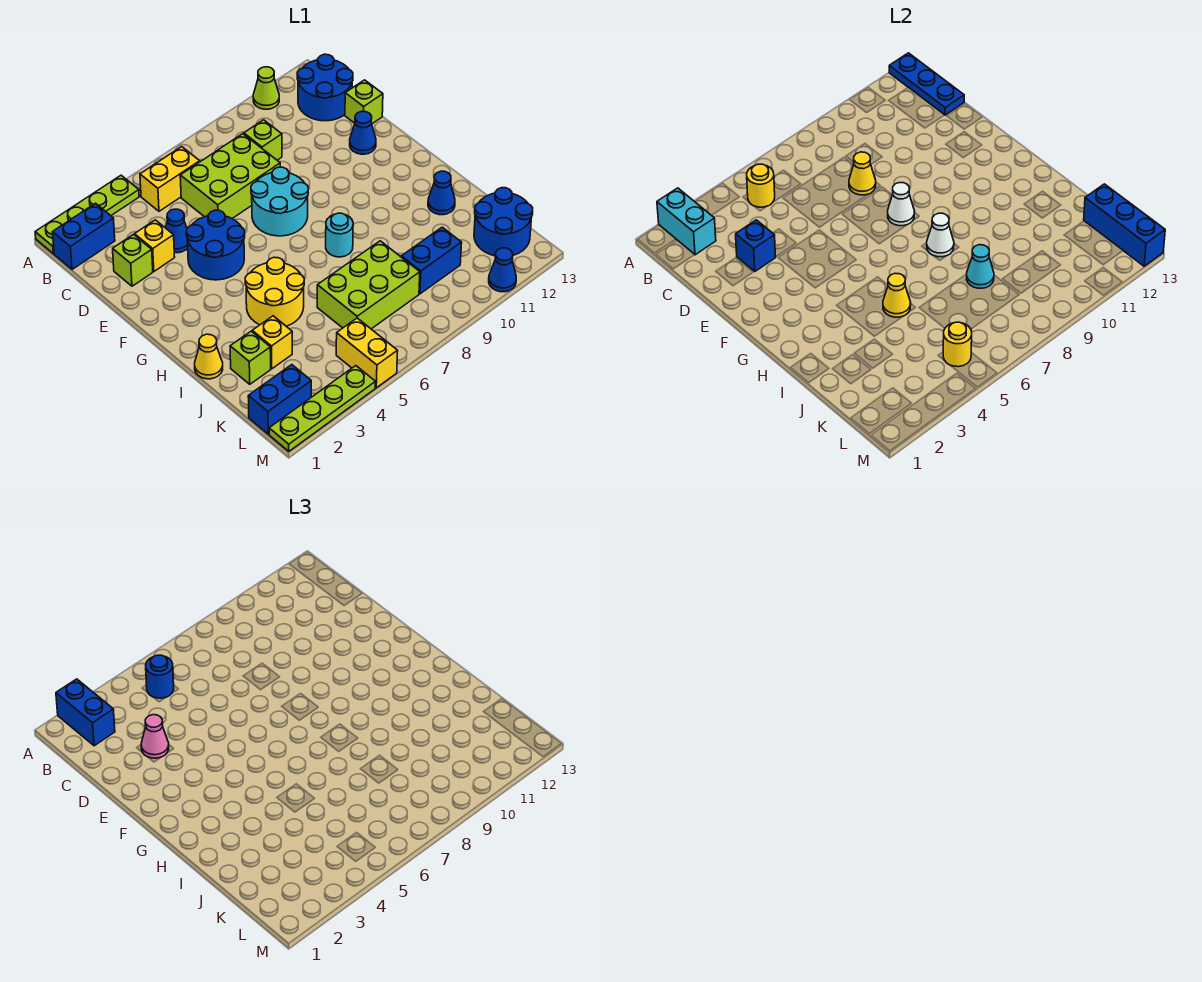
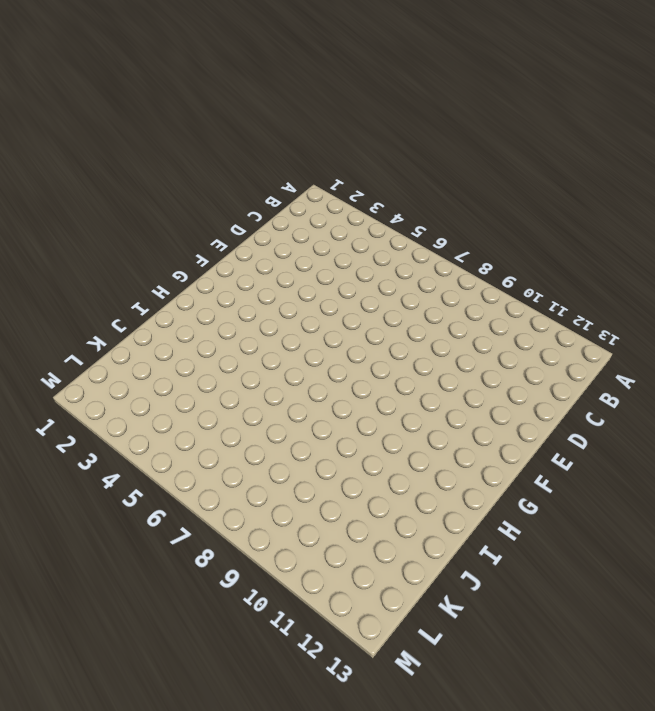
none -> lime 1x4 plate [35,175,139,254]
none -> lime 1x1 cone [253,67,279,109]
none -> blue 1x2 brick [53,203,115,269]
none -> yellow 1x2 brick [140,147,200,211]

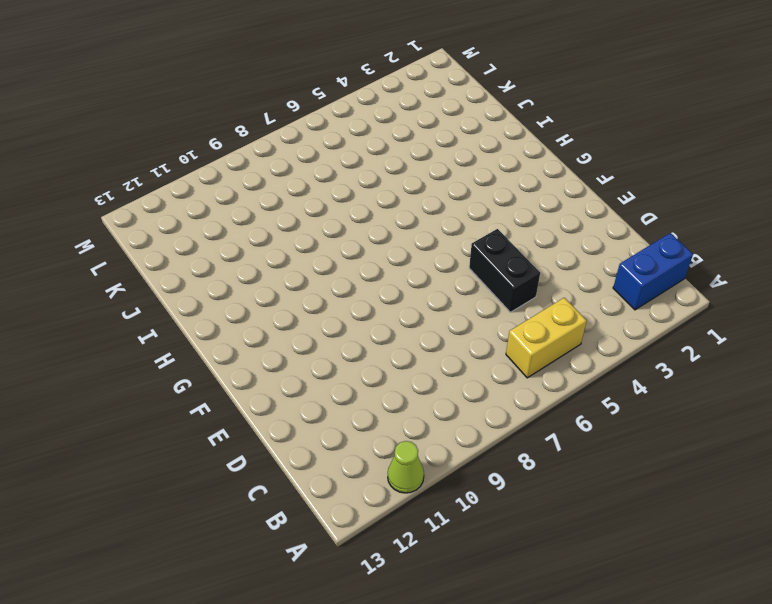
black 1x2 brick [469,229,540,312] -> blue 2x2 round brick [186,210,245,280]
none -> lime 1x4 plate [35,175,139,254]
none -> blue 2x2 round brick [297,54,353,121]
none -> lime 2x3 brick [180,134,280,218]
none -> lime 1x1 brick [244,120,282,160]

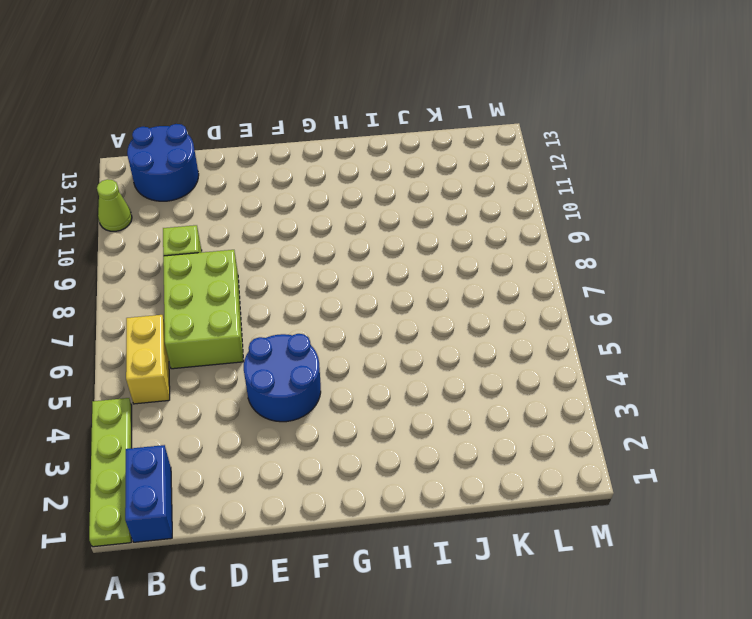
none -> lime 1x1 brick [113,235,153,286]
none -> yellow 1x1 brick [135,220,175,271]
none -> blue 1x1 cone [166,209,188,253]
none -> lime 1x1 brick [345,80,383,124]

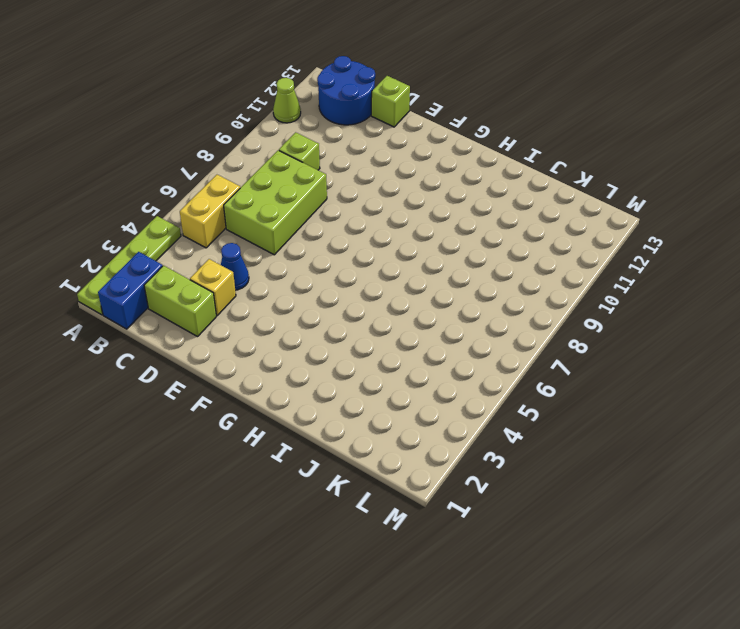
lime 1x2 brick [144,265,216,337] -> lime 1x1 brick [113,235,153,286]
none -> blue 2x2 round brick [186,210,245,280]
none -> cyan 2x2 round brick [251,167,308,236]
none -> blue 1x1 cone [350,111,376,154]
none -> yellow 2x2 round brick [245,257,304,326]

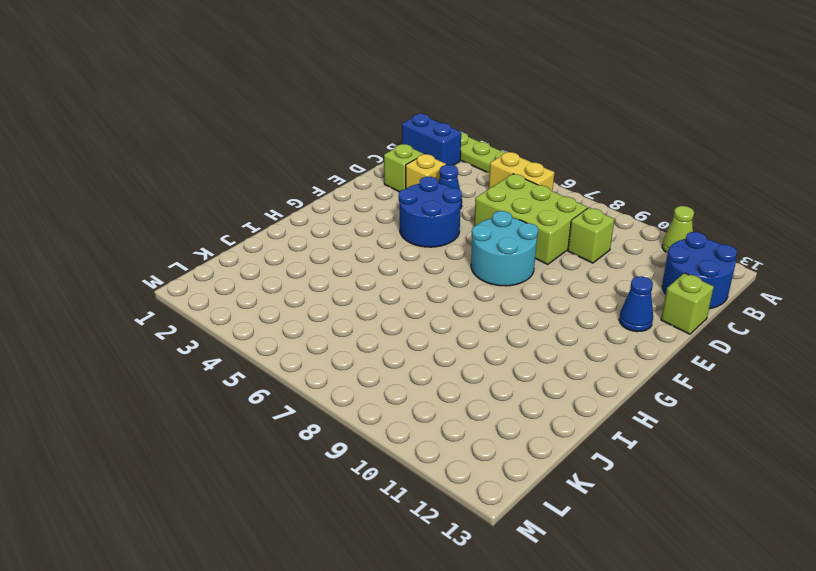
none -> yellow 2x2 round brick [245,257,304,326]
none -> cyan 1x1 round brick [326,213,353,257]
none -> yellow 1x1 cone [195,334,223,379]
none -> blue 1x1 cone [428,171,455,215]

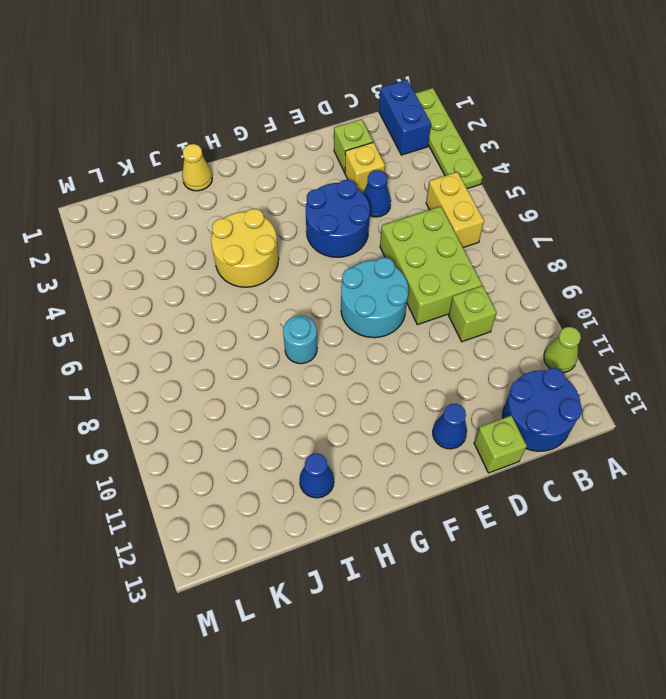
none -> lime 1x1 brick [230,331,271,384]
none -> yellow 1x1 brick [252,316,292,369]
none -> lime 2x3 brick [317,241,420,329]
none -> blue 1x2 brick [401,227,462,294]

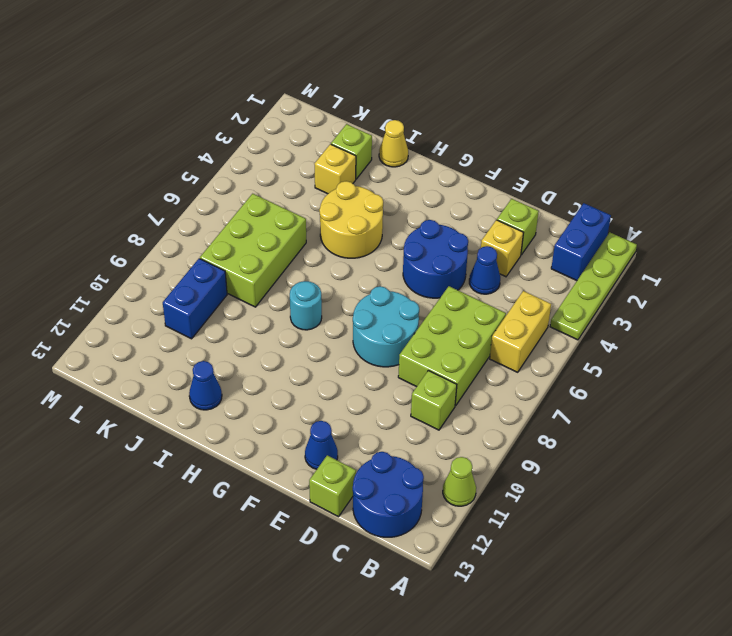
none -> blue 2x2 round brick [474,188,533,256]
none -> blue 1x2 brick [248,365,311,434]
none -> yellow 1x2 brick [336,318,397,388]
none -> lime 1x4 plate [269,366,375,451]

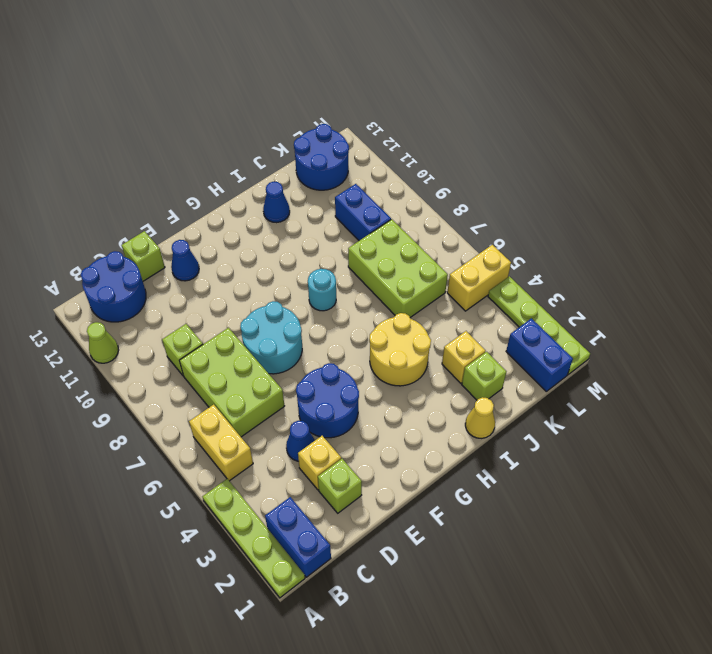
none -> blue 1x1 cone [489,248,516,292]
none -> cyan 1x2 brick [657,188,716,255]
none -> blue 1x3 plate [889,53,964,115]
none -> yellow 1x1 round brick [747,164,775,207]

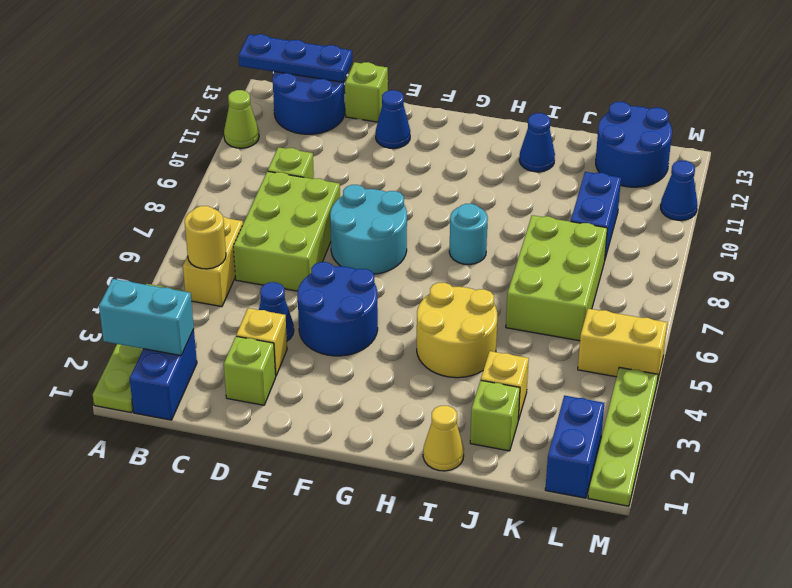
none -> blue 1x1 brick [736,220,776,271]
none -> yellow 1x1 cone [849,152,876,195]
none -> white 1x1 cone [888,183,915,226]
none -> white 1x1 cone [927,213,954,257]

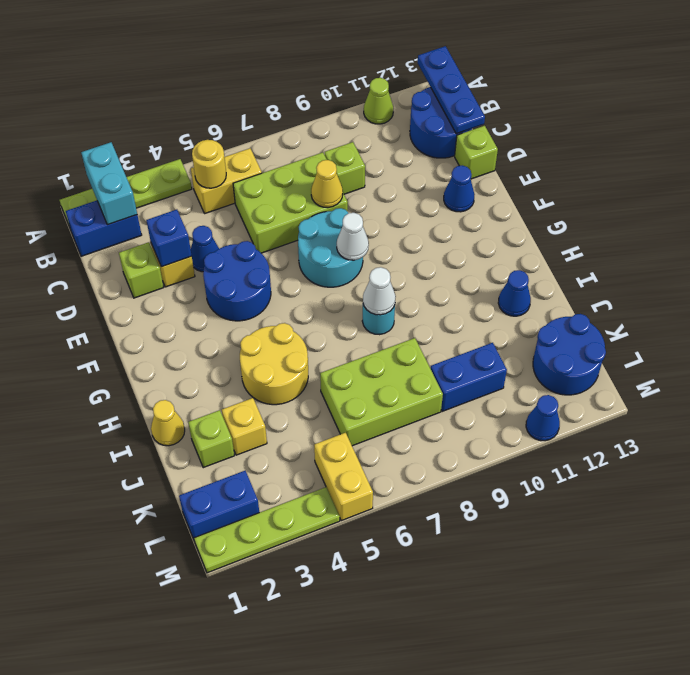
none -> yellow 1x1 cone [883,273,911,317]
none -> cyan 1x1 cone [967,245,994,288]
none -> blue 1x3 brick [1084,184,1165,266]
none -> yellow 1x1 round brick [943,322,972,367]

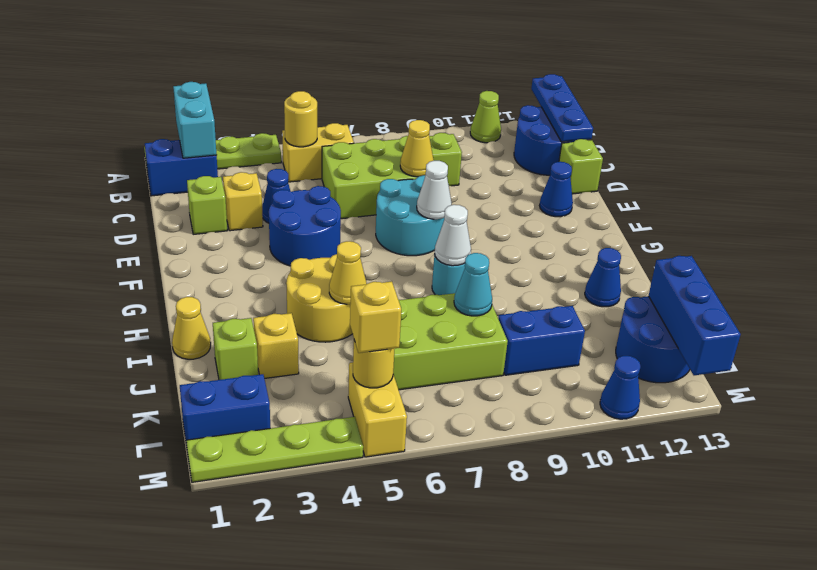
yellow 1x1 brick [350,281,401,353] -> none
none -> blue 1x1 brick [736,220,776,271]
none -> blue 1x2 brick [56,679,115,746]
none -> blue 1x1 round brick [146,655,174,698]
none -> pink 1x1 cone [141,715,169,758]

